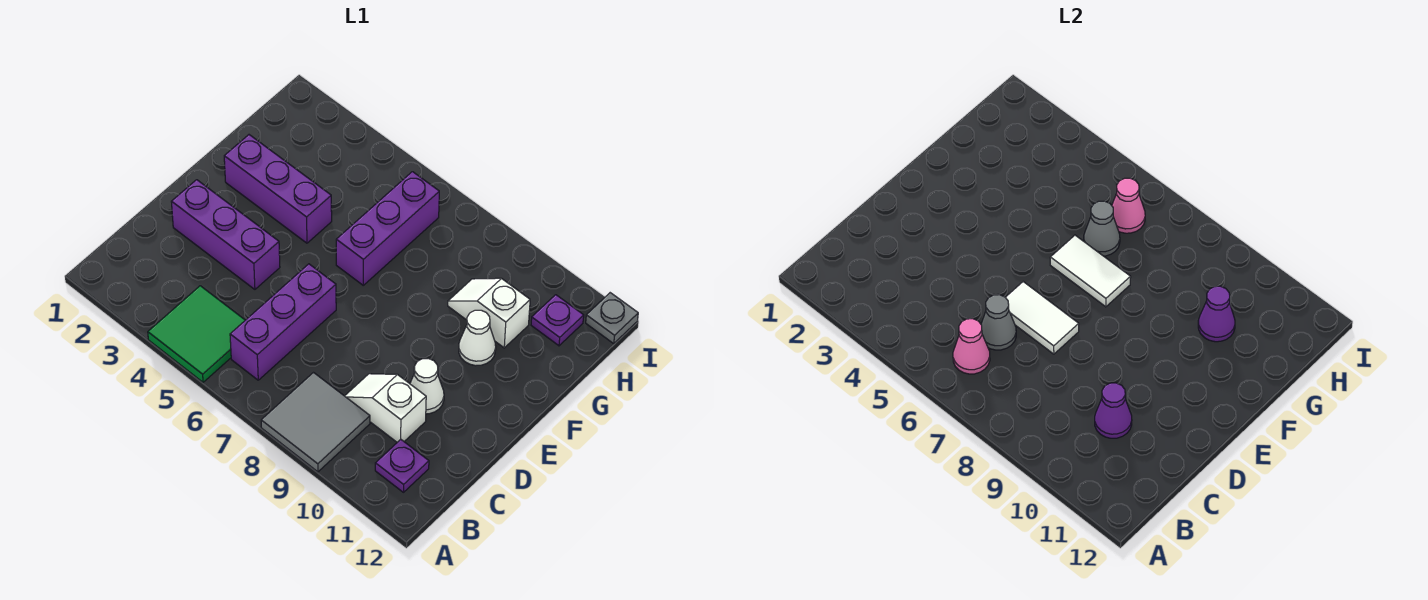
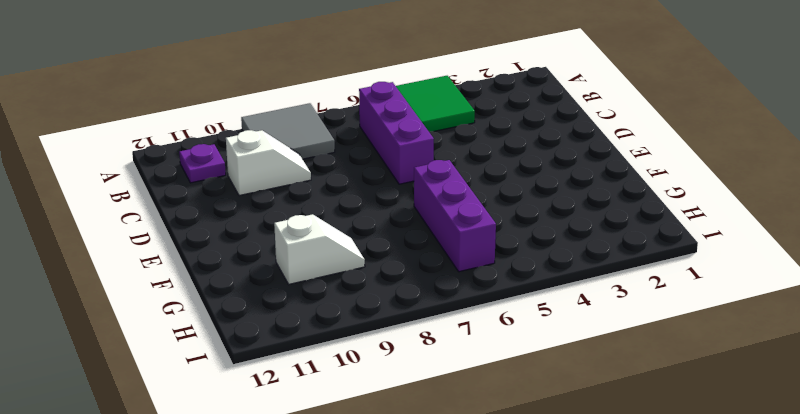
none -> purple 1x3 brick [171,180,280,289]
none -> white 1x1 cone [410,359,444,414]
none -> purple 1x3 brick [224,135,332,243]

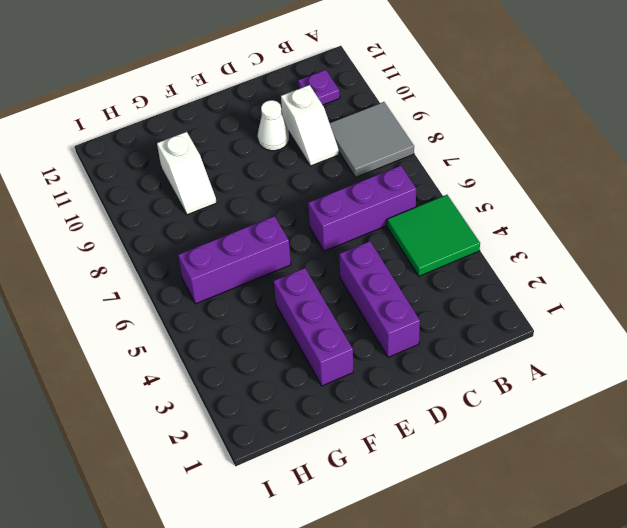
none -> white 1x1 cone [459,310,496,366]
none -> purple 1x1 plate [531,295,584,346]
none -> grey 1x1 plate [586,293,638,343]

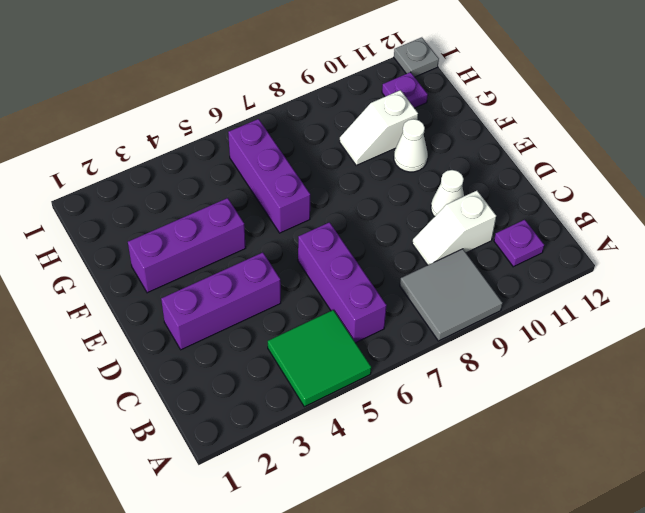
none -> pink 1x1 cone [953,319,990,374]
none -> grey 1x1 cone [981,295,1016,350]
none -> purple 1x1 cone [1095,383,1132,438]

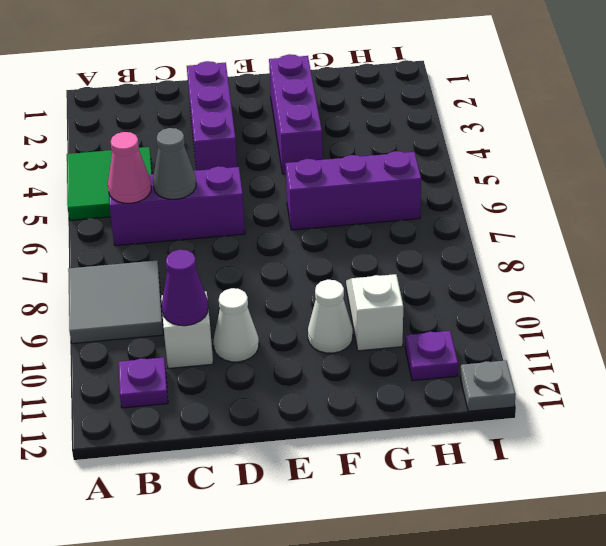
none -> white 1x2 tile [1005,282,1079,354]
none -> white 1x2 tile [1050,235,1131,307]
none -> grey 1x1 cone [1084,201,1120,256]

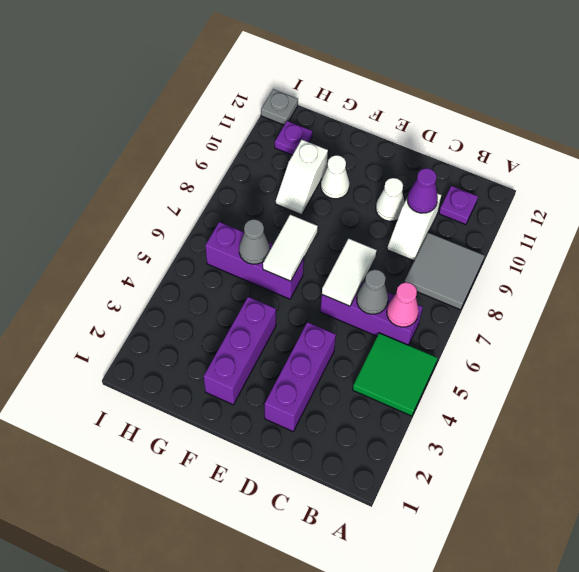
none -> purple 1x1 cone [1198,286,1235,342]
none -> pink 1x1 cone [1112,178,1145,233]

